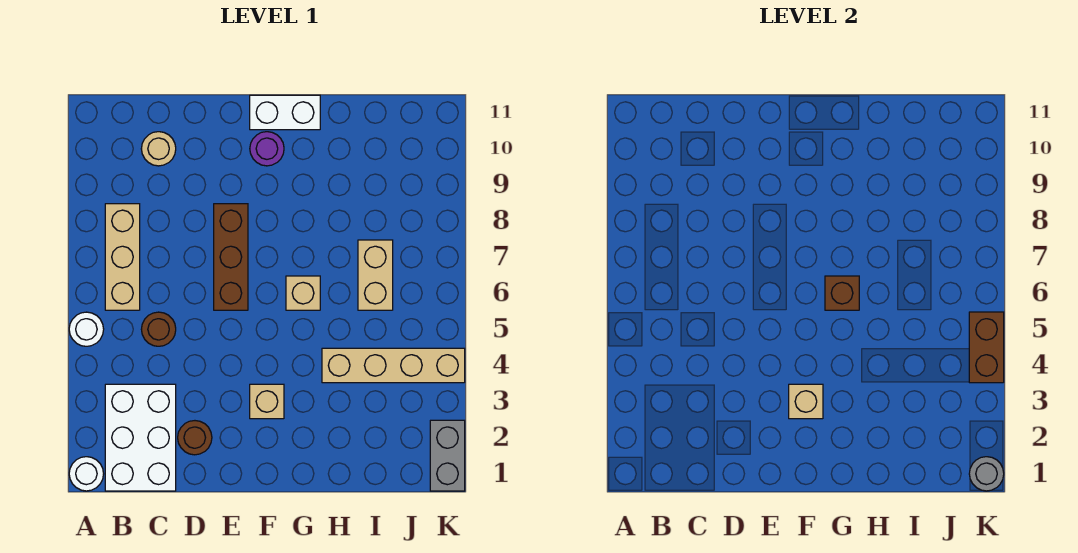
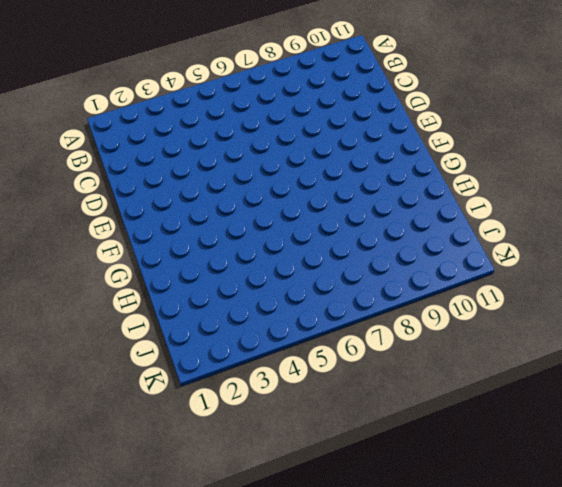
none -> white 1x1 round brick [69,457,104,491]
none -> white 1x1 round brick [69,312,104,346]
none -> white 2x3 brick [105,384,176,491]

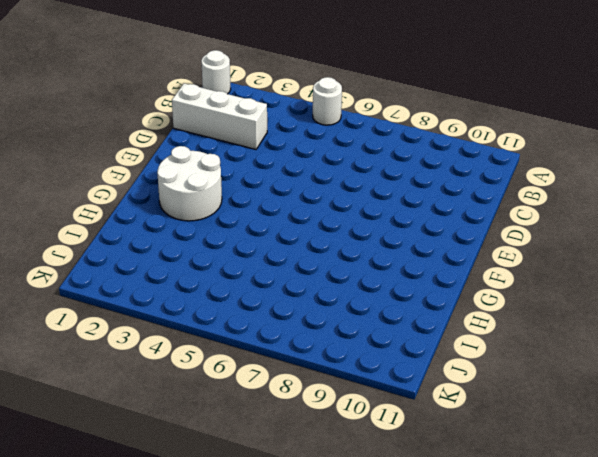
white 1x3 brick [172,83,267,149] -> white 2x3 brick [105,384,176,491]
white 2x2 round brick [157,146,222,221] -> tan 1x1 brick [250,384,284,419]
none -> tan 1x3 brick [105,204,140,310]
none -> brown 1x1 round brick [141,312,176,346]
none -> tan 1x1 round brick [141,132,176,166]

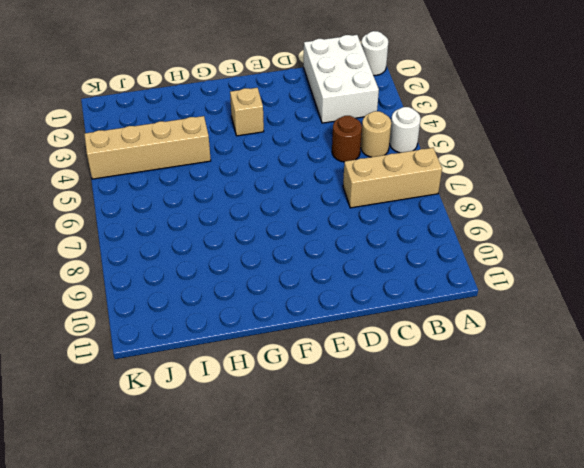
tan 1x3 brick [343,148,442,208] -> tan 1x3 brick turned to [105,204,140,310]
tan 1x1 round brick [361,111,391,157] -> tan 1x1 round brick moved to [141,132,176,166]
none -> brown 1x1 round brick [178,421,212,455]
none -> brown 1x3 brick [214,204,248,310]
none -> purple 1x1 round brick [250,132,284,166]

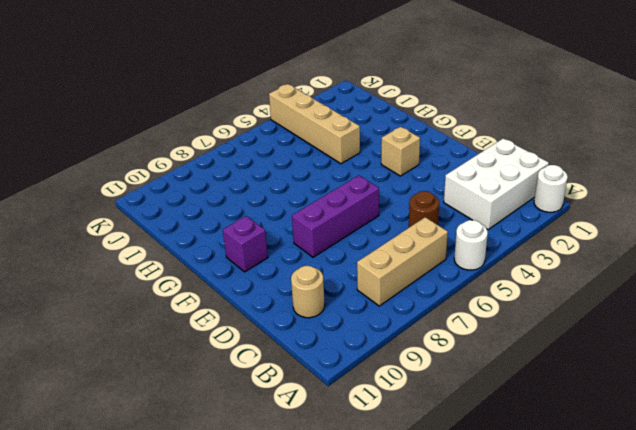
purple 1x3 brick [292,176,379,257] -> brown 1x3 brick [214,204,248,310]
purple 1x1 brick [223,216,268,272] -> purple 1x1 round brick [250,132,284,166]
none -> brown 1x1 round brick [178,421,212,455]
none -> white 1x2 brick [250,95,320,130]
none -> tan 1x1 brick [286,276,320,310]

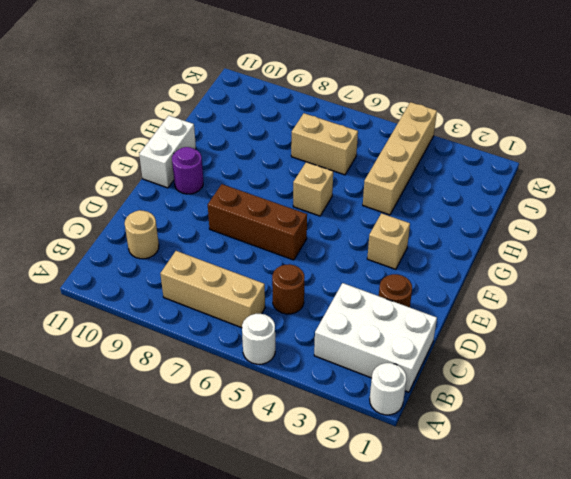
none -> grey 1x2 brick [430,420,465,491]
none -> tan 1x1 brick [789,384,823,419]
none -> brown 1x1 brick [825,276,859,310]

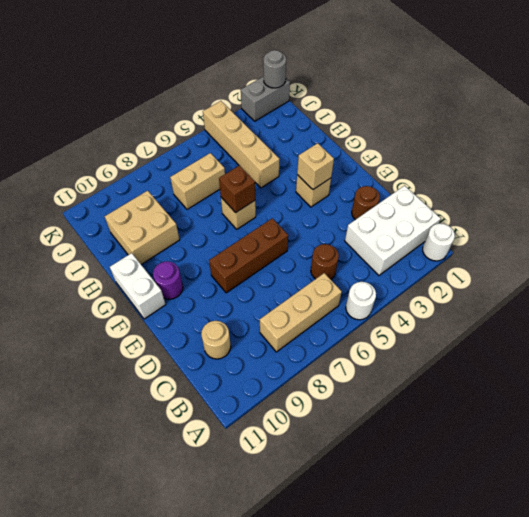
tan 2x2 brick [105,191,180,265] -> none
none -> brown 1x2 brick [969,312,1004,383]

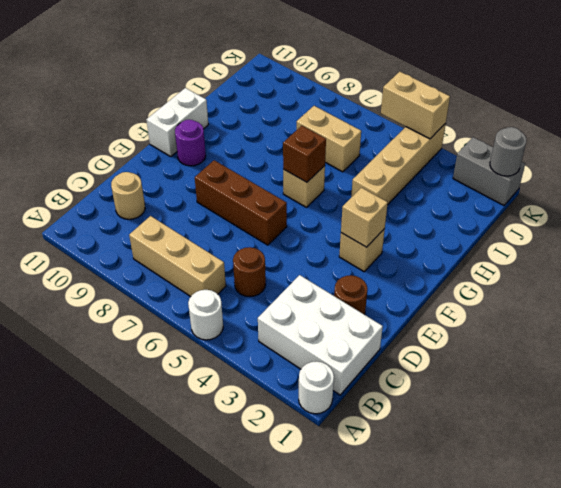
tan 1x2 brick [381,72,450,139] -> brown 1x2 brick [969,312,1004,383]

